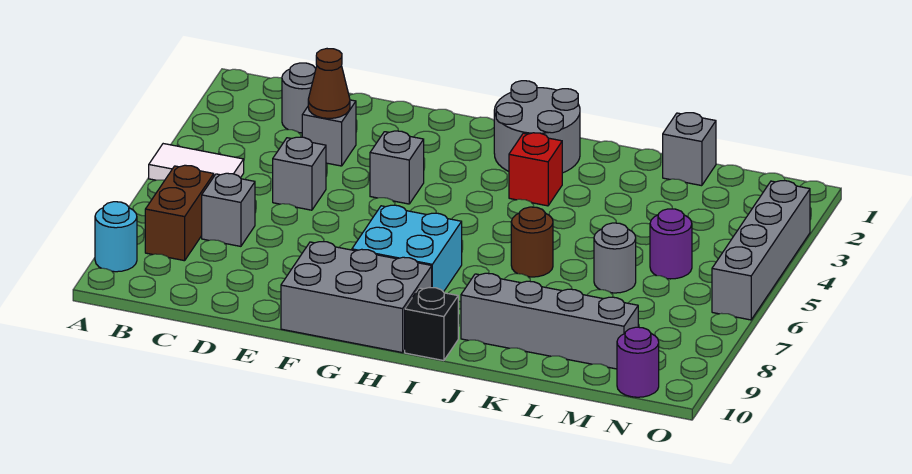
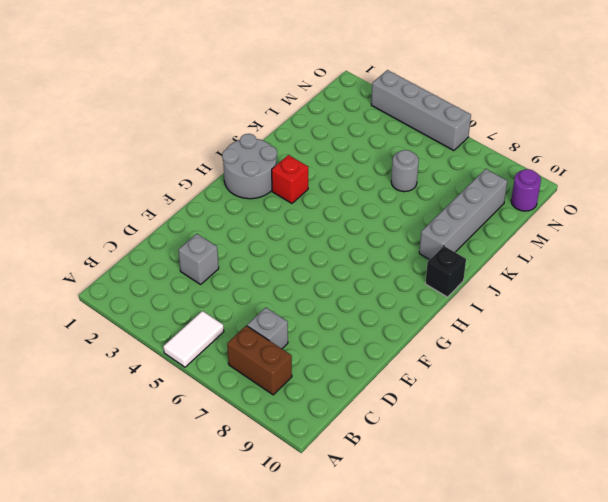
none -> cyan 1x1 round brick [95,202,137,272]
none -> grey 1x1 round brick [282,63,316,133]
none -> grey 1x1 brick [273,137,326,210]

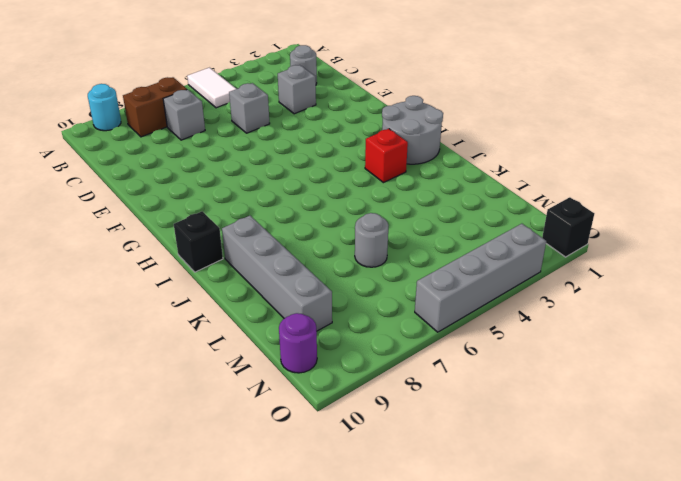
black 1x1 brick [542,197,594,257] -> none
none -> grey 1x1 brick [370,131,424,204]
none -> grey 2x3 brick [281,242,432,353]
none -> cyan 2x2 brick [352,205,462,292]

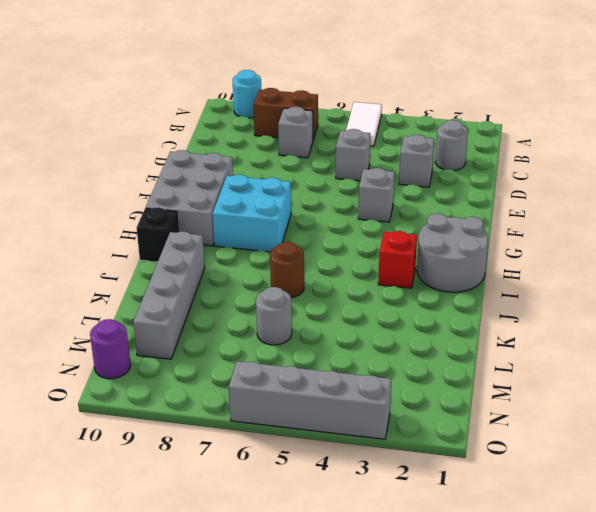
none -> grey 1x1 brick [663,113,716,186]
none -> purple 1x1 round brick [650,209,692,279]
none -> brown 1x1 cone [308,49,350,118]

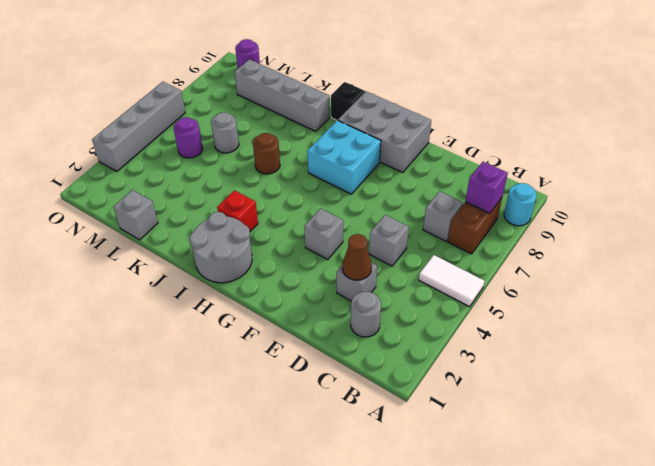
purple 1x1 brick [465,162,508,213] -> none

